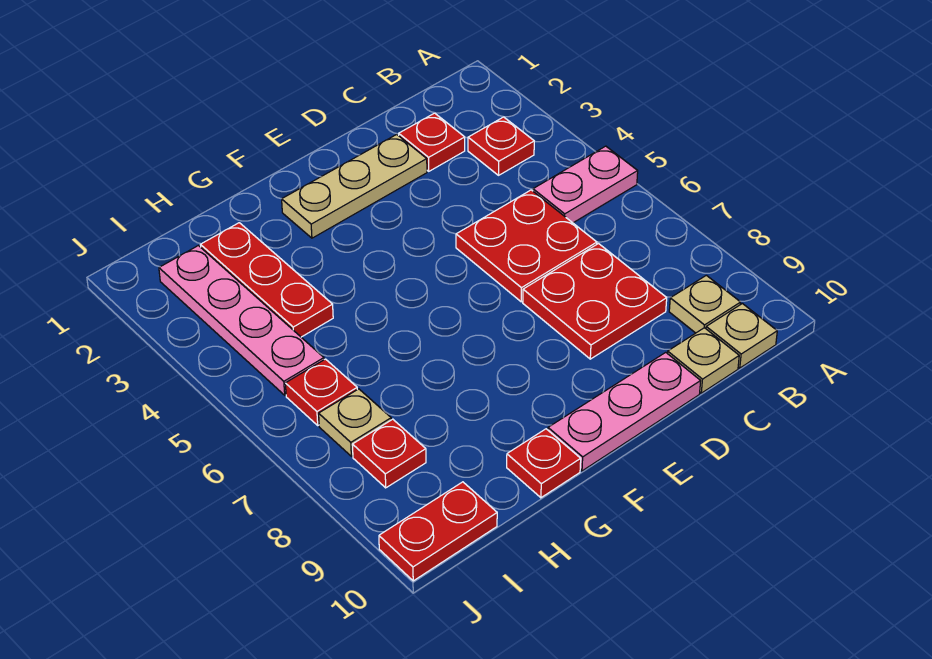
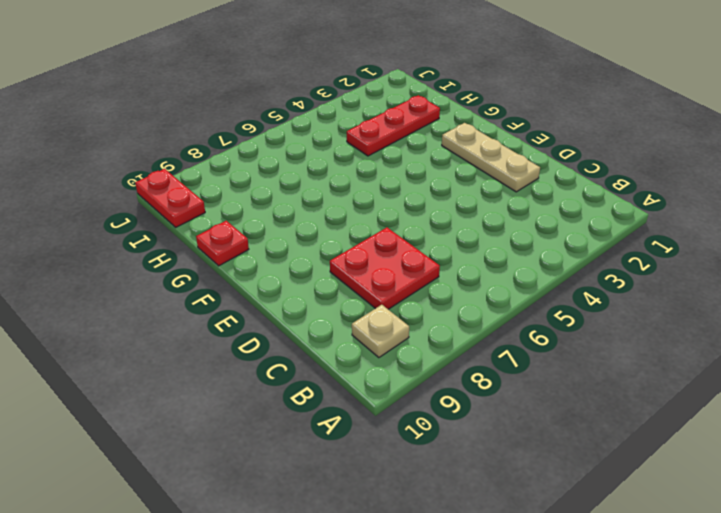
none -> pink 1x2 plate [533,146,638,223]
none -> red 1x1 plate [468,117,534,175]
none -> tan 1x1 plate [706,304,777,368]

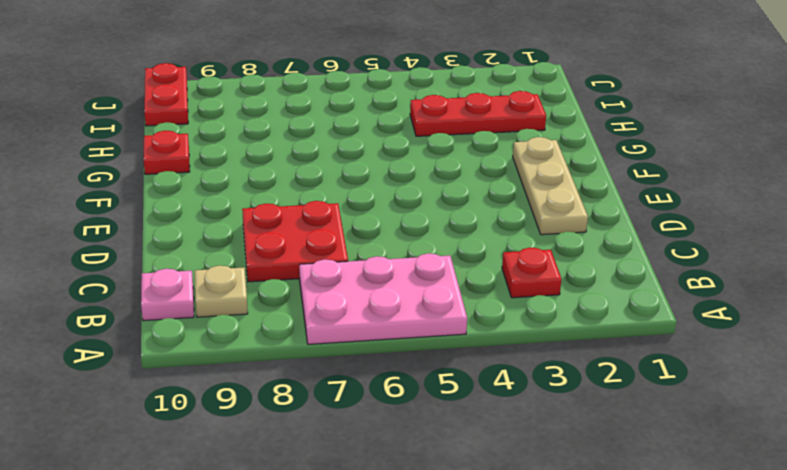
pink 2x3 plate [299,253,467,344] -> pink 1x2 plate [533,146,638,223]
pink 1x1 plate [141,269,194,321] -> tan 1x1 plate [706,304,777,368]
none -> red 1x1 plate [399,113,465,171]
none -> red 2x2 plate [456,190,597,302]
none -> tan 1x1 plate [668,328,739,393]

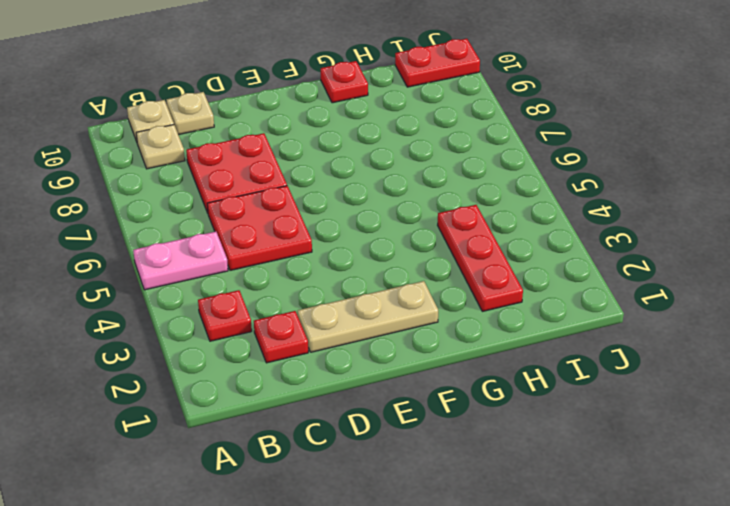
none -> pink 1x3 plate [548,352,701,471]
none -> pink 1x4 plate [159,246,324,395]
none -> red 1x1 plate [285,359,357,425]

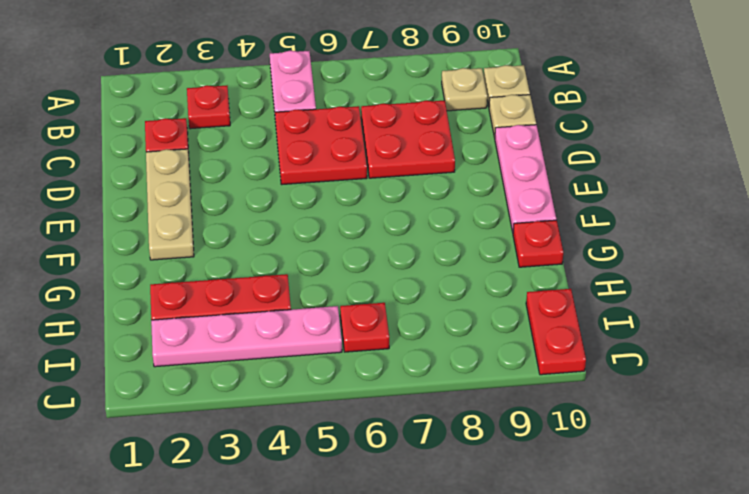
none -> tan 1x1 plate [319,389,391,456]
none -> red 1x1 plate [352,419,426,488]

